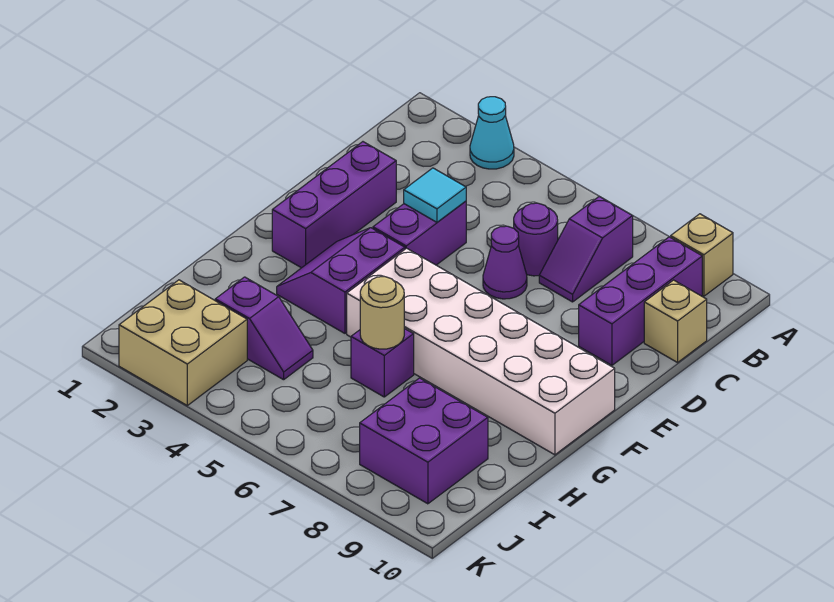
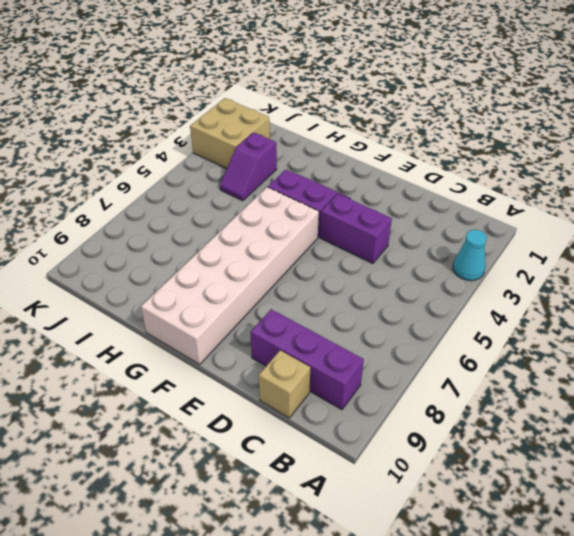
none -> tan 1x1 brick [671,214,733,296]
none -> purple 1x2 slope [539,197,633,302]
none -> purple 1x1 round brick [514,203,558,276]

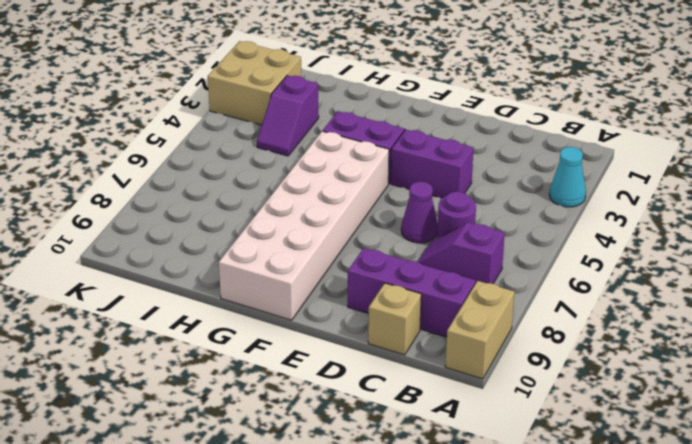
tan 1x2 brick [445,281,515,379] -> tan 1x1 brick [671,214,733,296]
none -> purple 1x3 brick [272,142,396,268]
none -> purple 1x1 brick [351,328,414,397]
none -> purple 2x2 brick [360,378,488,504]

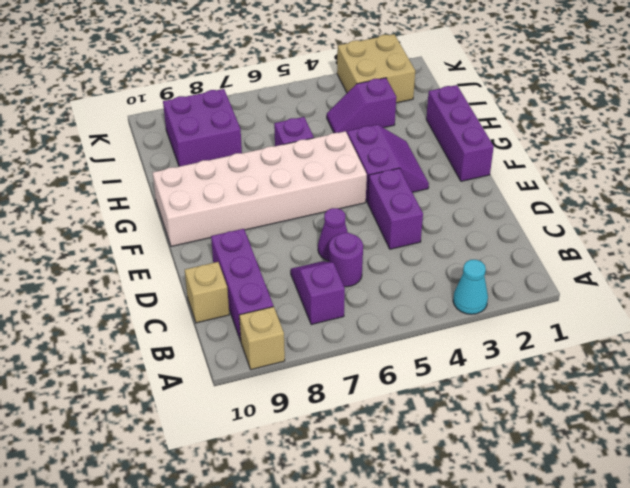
purple 1x3 brick [426,85,494,181] -> purple 1x3 brick moved to [272,142,396,268]
none -> cyan 1x1 tile [404,168,466,222]
none -> tan 1x1 round brick [360,277,404,349]

